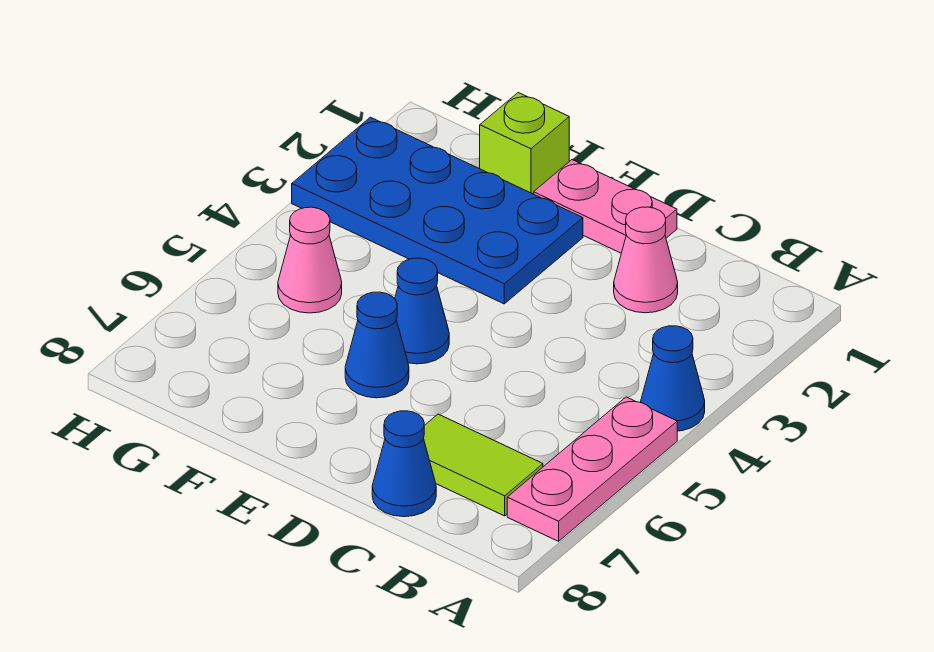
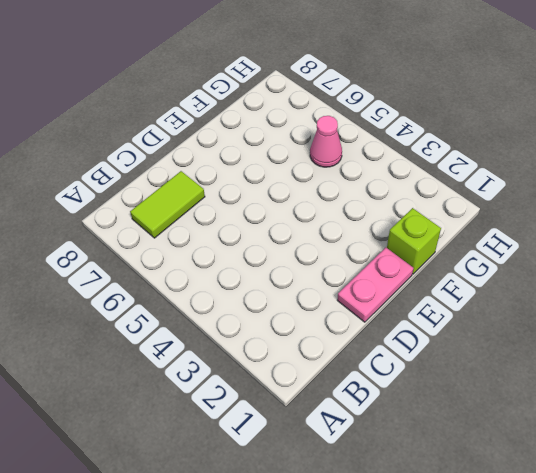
none -> blue 1x1 cone [641,326,705,431]
none -> pink 1x3 plate [507,397,677,541]

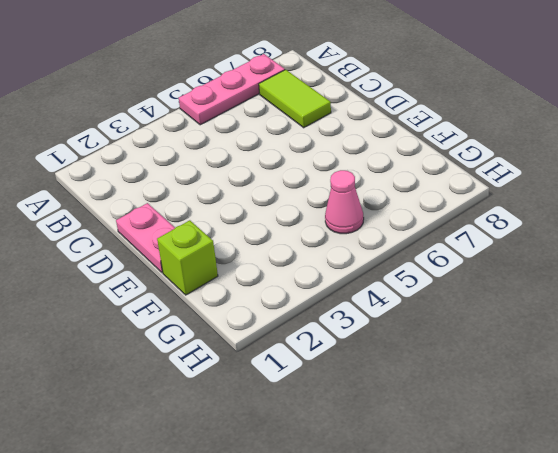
none -> blue 1x1 cone [641,326,705,431]
none -> pink 1x1 cone [614,207,678,313]

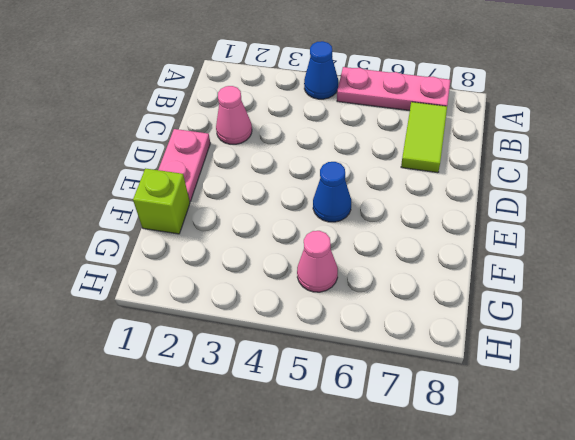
none -> blue 1x1 cone [372,411,436,517]
none -> blue 2x4 plate [292,117,583,304]

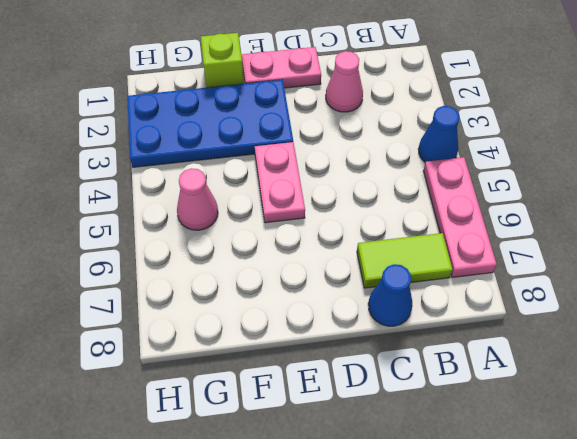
pink 1x2 plate [255,142,305,223] -> blue 1x1 cone [395,258,449,364]
none -> blue 1x1 cone [345,292,409,398]

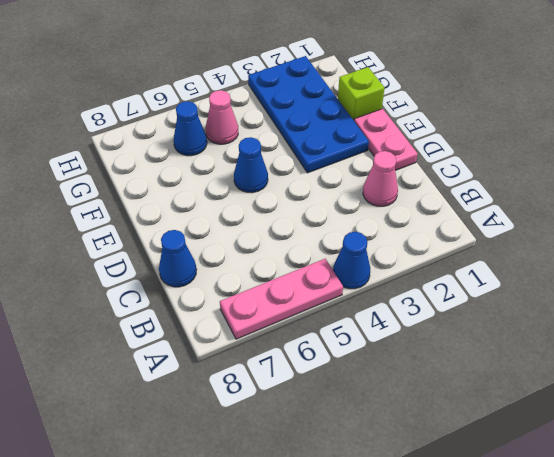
blue 1x1 cone [173,101,207,156] -> blue 1x1 cone moved to [345,292,409,398]
none -> lime 1x2 tile [424,414,543,516]

